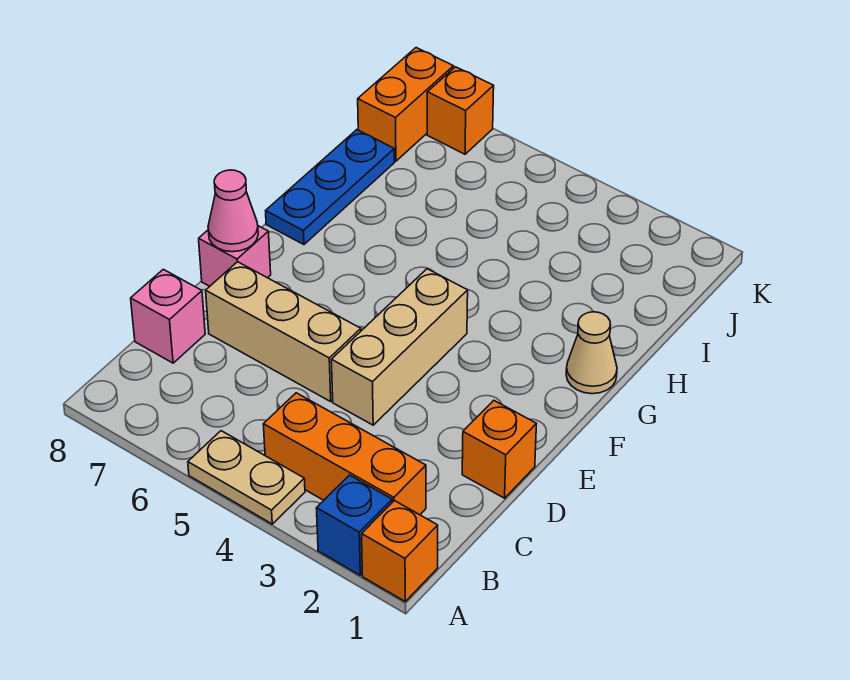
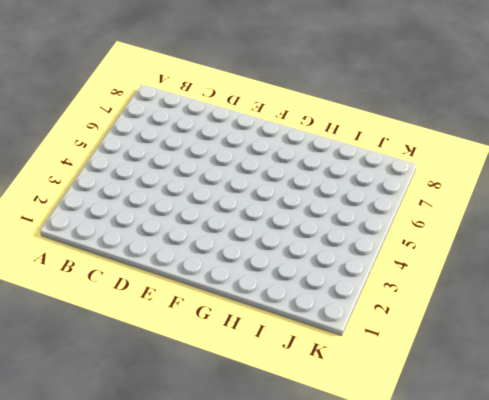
none -> orange 1x1 brick [362,501,438,601]
none -> blue 1x1 brick [317,475,392,575]
none -> tan 1x2 plate [188,431,305,524]

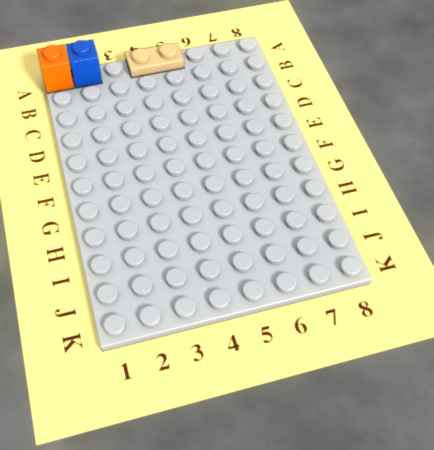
none -> orange 1x3 brick [263,393,426,515]
none -> pink 1x1 brick [131,269,205,363]
none -> orange 1x1 brick [462,400,536,498]

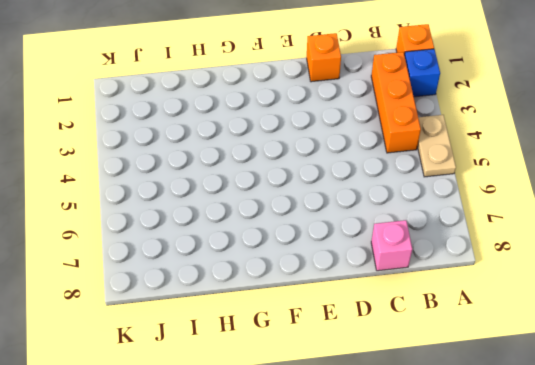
none -> tan 1x3 brick [331,269,468,425]
none -> tan 1x3 brick [206,262,361,401]
none -> pink 1x1 brick [199,226,271,286]

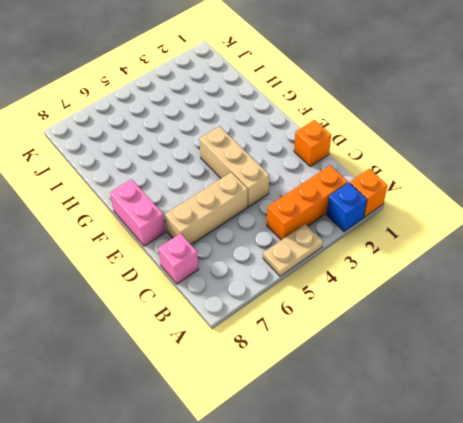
pink 1x2 brick [110,179,166,246] -> pink 1x1 brick [199,226,271,286]
none -> tan 1x1 cone [566,312,617,394]
none -> blue 1x3 plate [266,130,395,245]
none -> orange 1x2 brick [358,48,454,161]

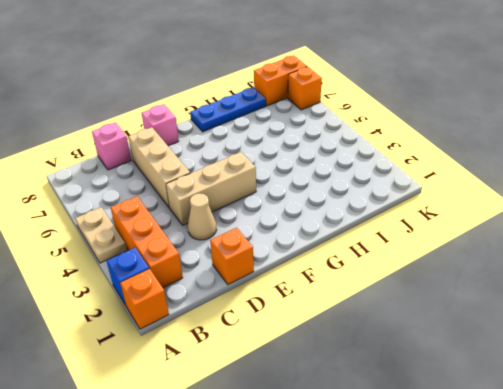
tan 1x1 cone [188,193,217,240] -> tan 1x1 cone moved to [566,312,617,394]
none -> pink 1x1 cone [208,170,258,252]

